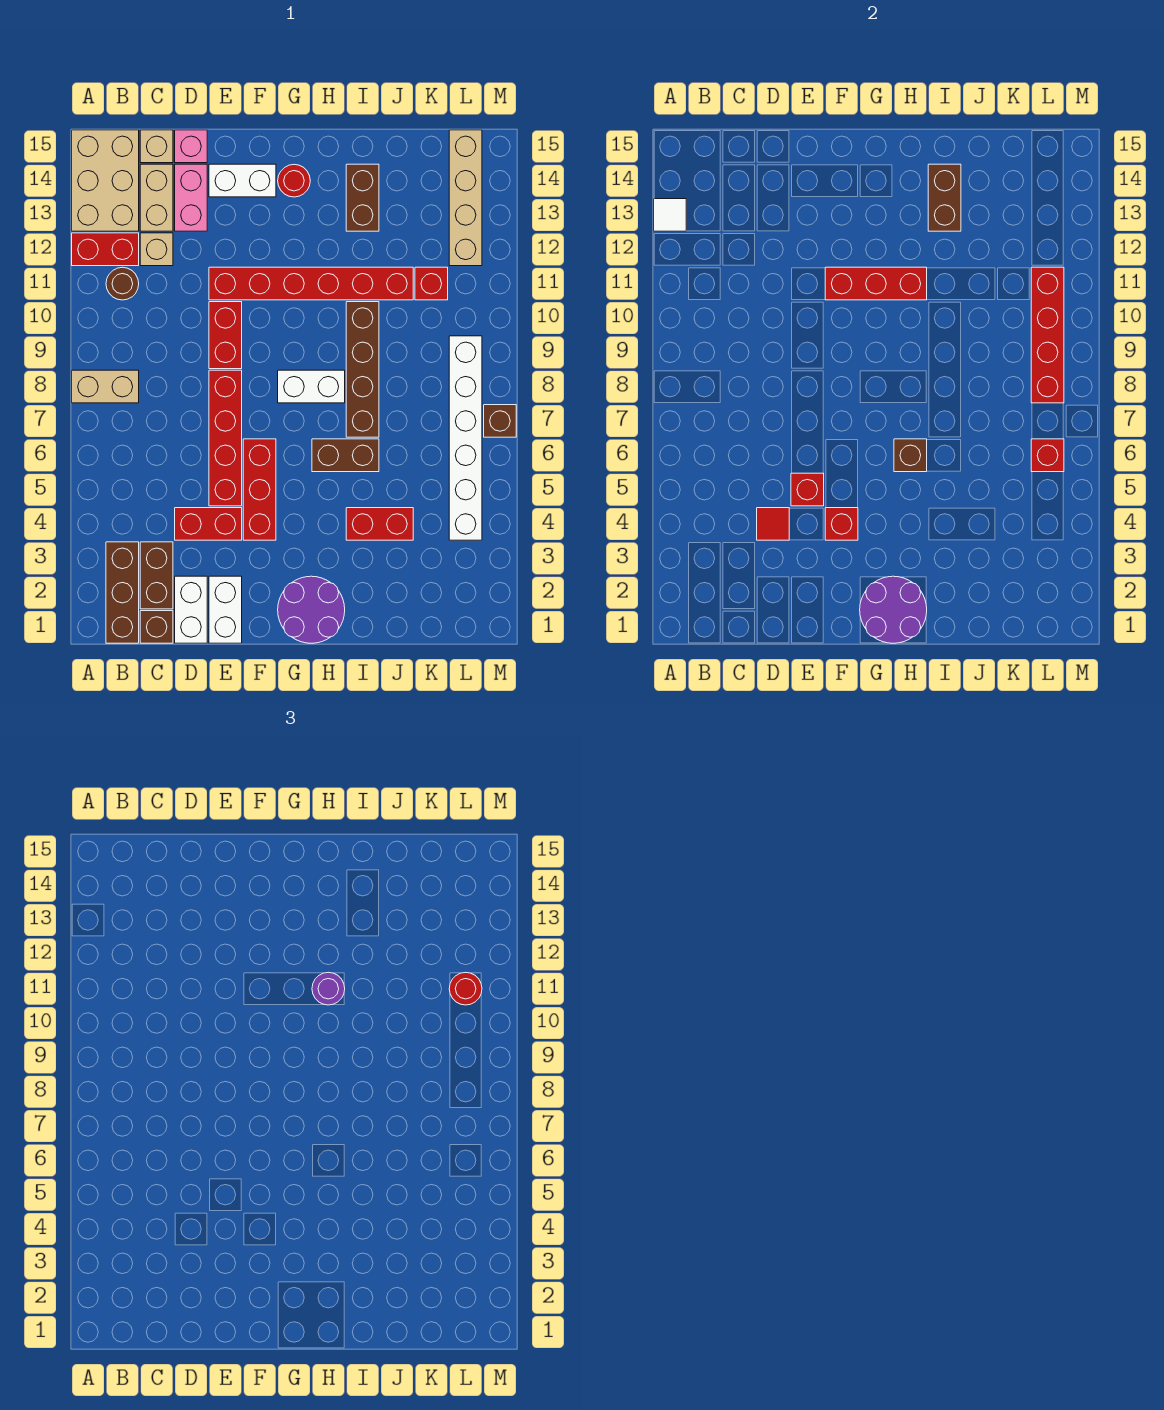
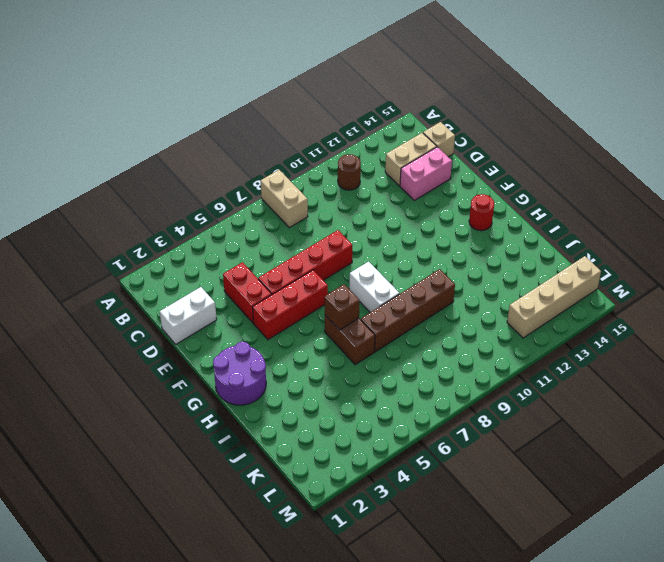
none -> red 1x2 brick [72,233,139,266]
none -> tan 2x3 brick [72,130,139,231]
none -> brown 1x3 brick [106,542,139,643]
none -> brown 1x1 brick [140,611,173,643]

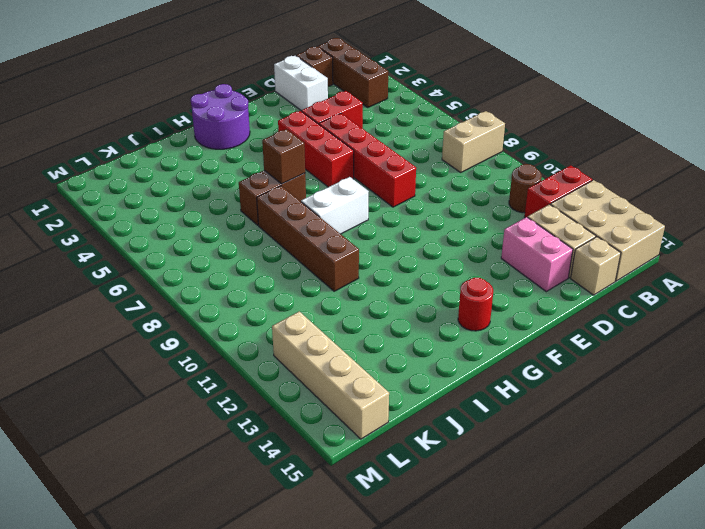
none -> brown 1x2 brick [140,542,173,609]
none -> tan 1x1 brick [140,233,173,266]
none -> pink 1x1 brick [175,130,207,163]
none -> white 1x2 brick [209,576,242,643]

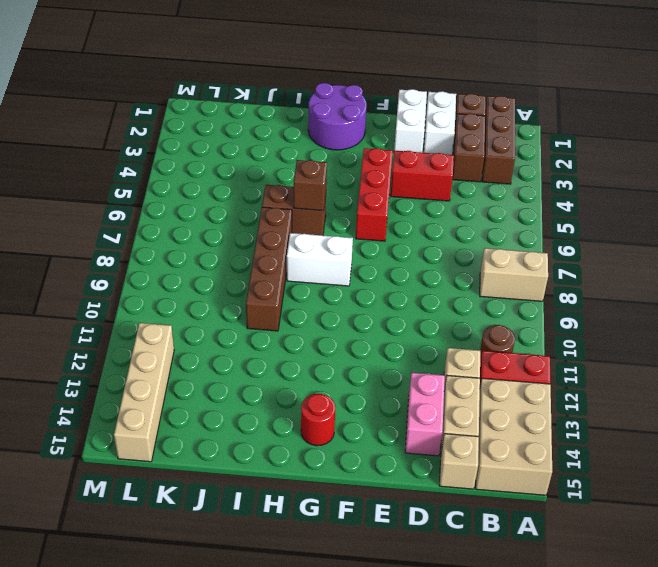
none -> pink 1x1 brick [175,130,207,163]
none -> red 1x4 brick [209,370,242,506]
none -> red 1x2 brick [209,302,242,369]
none -> red 1x6 brick [209,267,413,300]

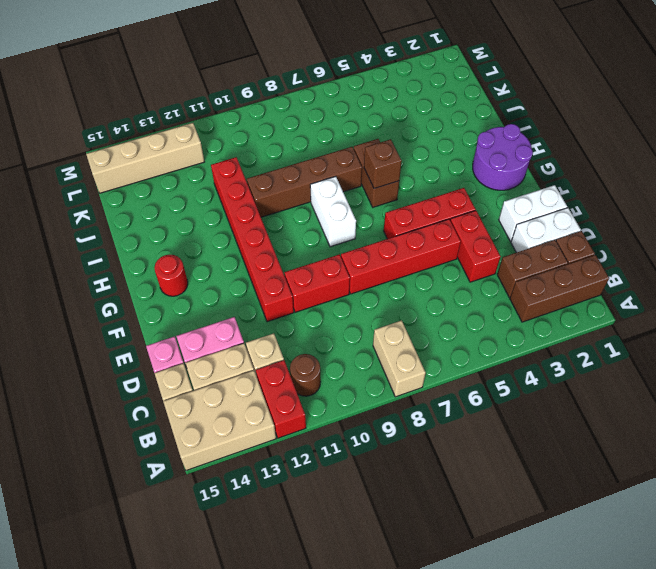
none -> white 1x2 brick [209,164,276,197]
none -> red 1x2 brick [346,508,413,540]
none -> brown 1x2 brick [346,164,379,231]
none -> red 1x1 brick [415,267,448,300]

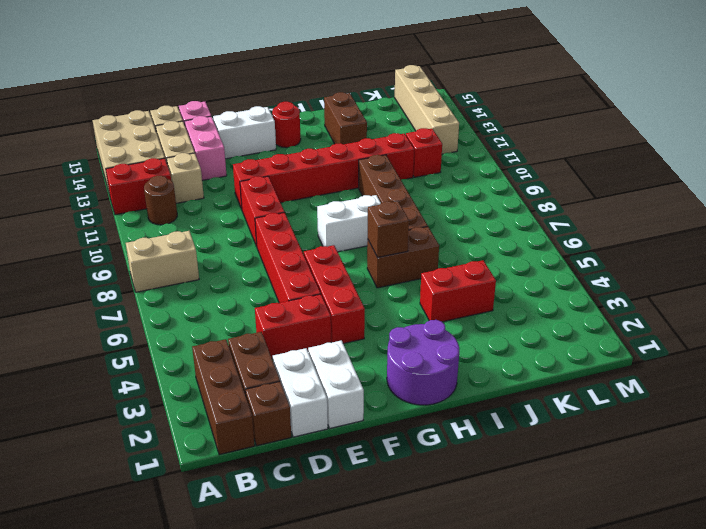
none -> white 1x6 brick [449,336,482,540]
none -> brown 1x1 brick [484,405,516,437]
none -> white 1x1 tile [654,199,686,231]
none -> red 1x1 tile [757,508,789,540]

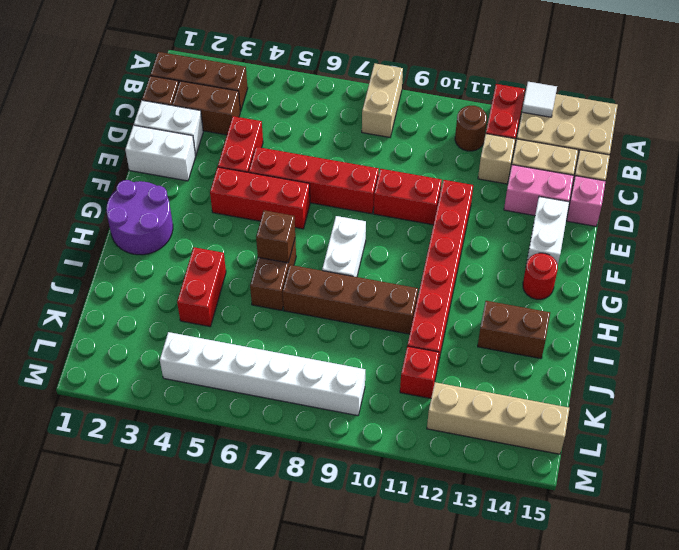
none -> brown 1x1 brick [484,405,516,437]
none -> red 1x1 tile [757,508,789,540]
none -> red 1x1 brick [791,473,824,506]
none -> red 1x1 brick [825,508,858,540]

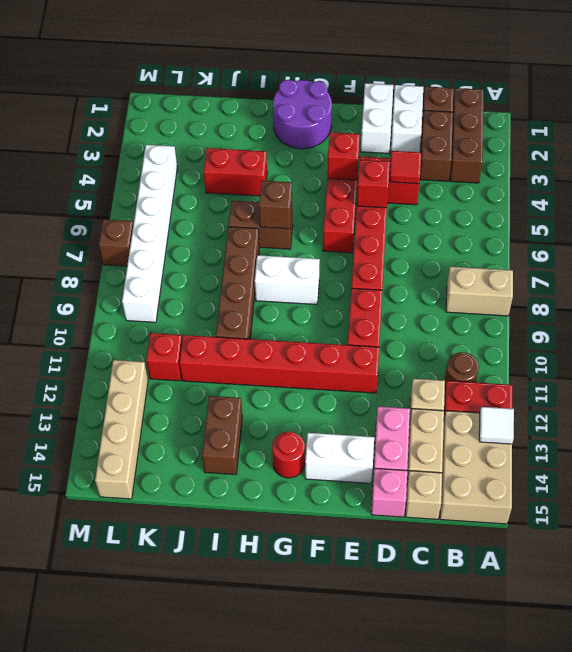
none -> red 1x3 brick [825,267,927,300]
none -> purple 2x2 round brick [860,576,927,643]
none -> brown 1x2 brick [928,164,961,231]
none -> red 1x1 brick [1031,439,1064,472]

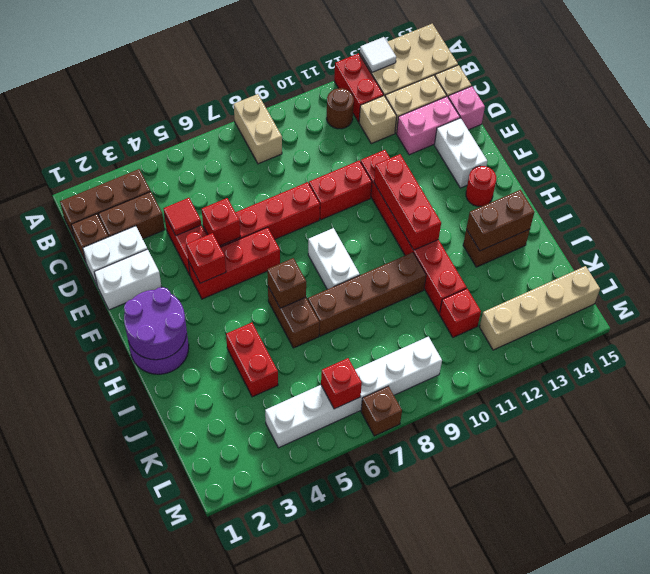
none -> red 1x4 brick [1031,267,1064,403]
none -> purple 1x1 round brick [312,972,345,1005]
none -> red 1x1 round brick [449,972,482,1005]

